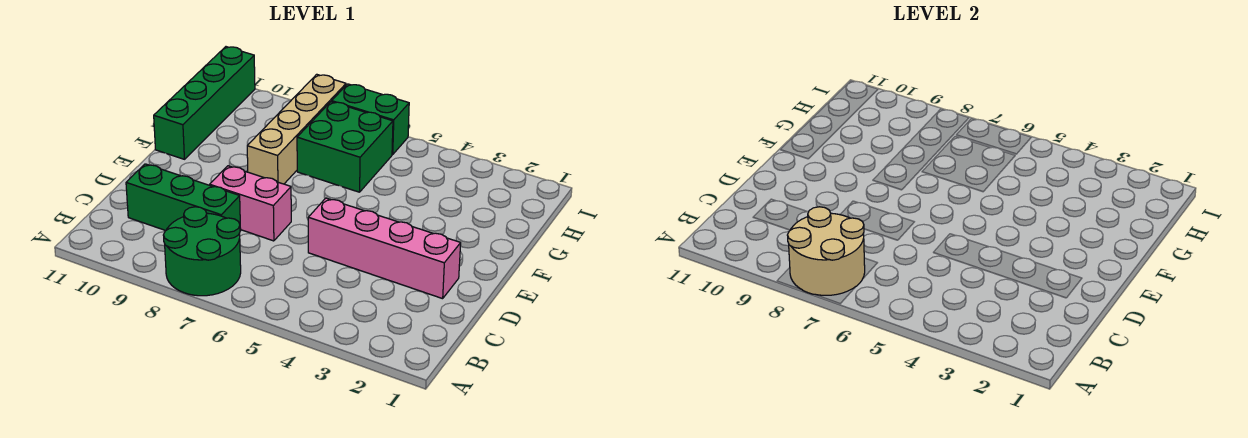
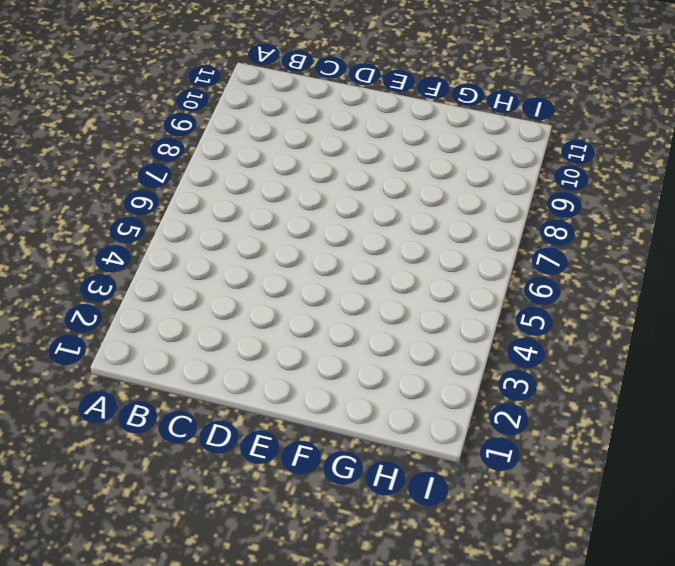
none -> green 2x2 round brick [164,207,241,296]
none -> green 1x3 brick [126,164,241,231]

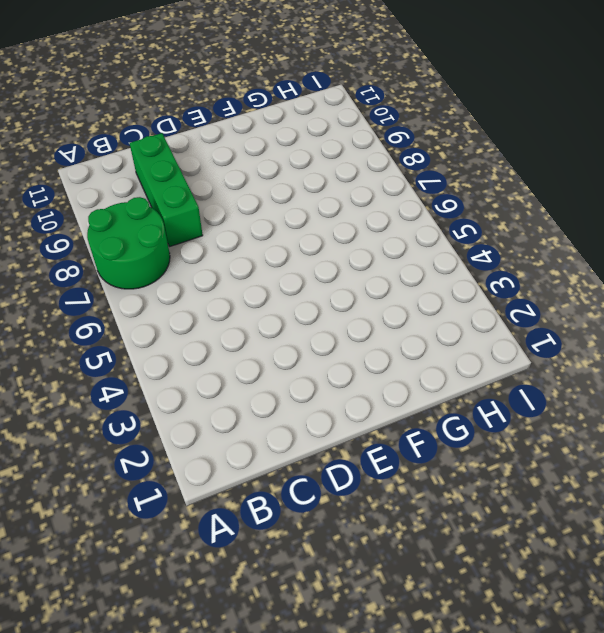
none -> pink 1x4 brick [308,198,461,299]
none -> pink 1x2 brick [210,166,291,241]

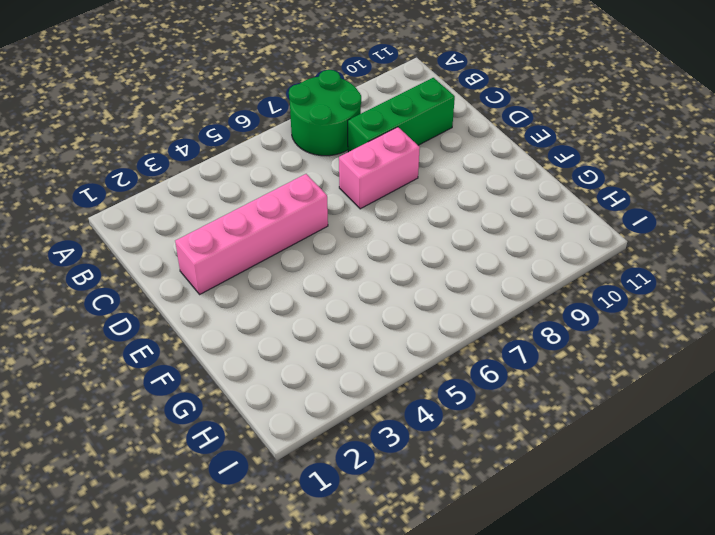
none -> tan 1x4 brick [247,74,346,184]
none -> green 1x4 brick [154,47,255,159]

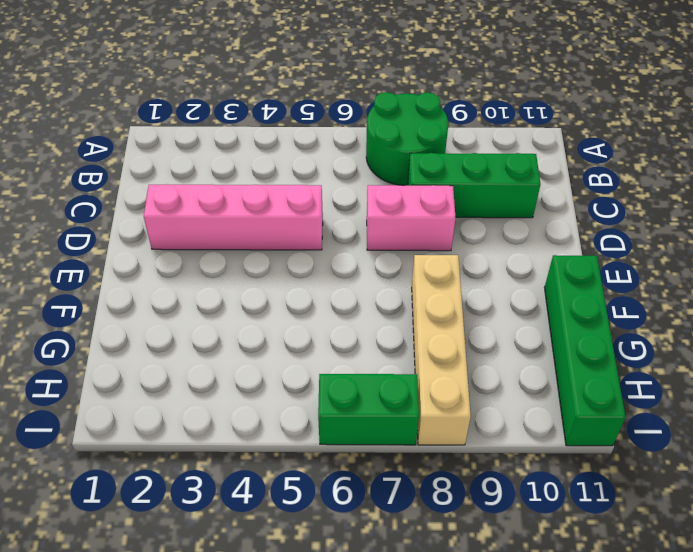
none -> green 2x2 brick [297,102,393,192]
none -> tan 2x2 round brick [788,207,865,295]

